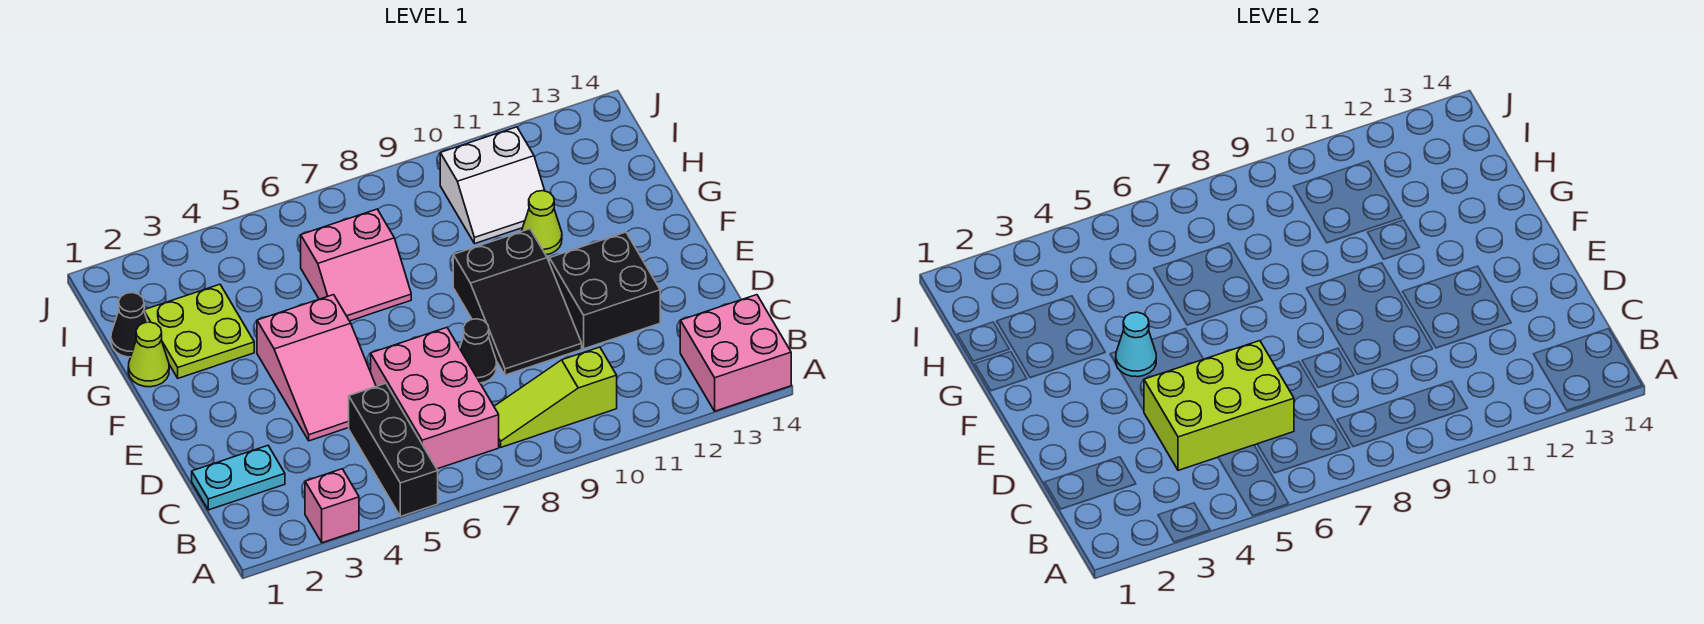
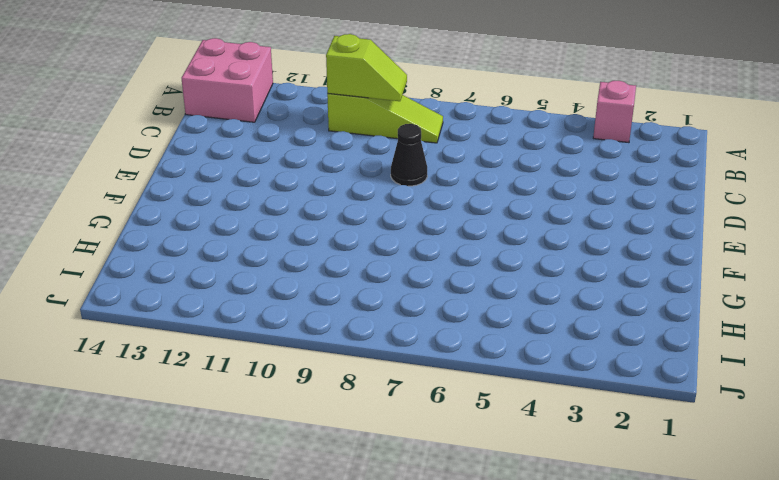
lime 1x2 slope [326,34,407,101] -> none
none -> black 1x3 brick [349,383,438,516]
none -> pink 2x3 brick [371,328,499,469]
none -> cyan 1x2 plate [192,446,285,510]

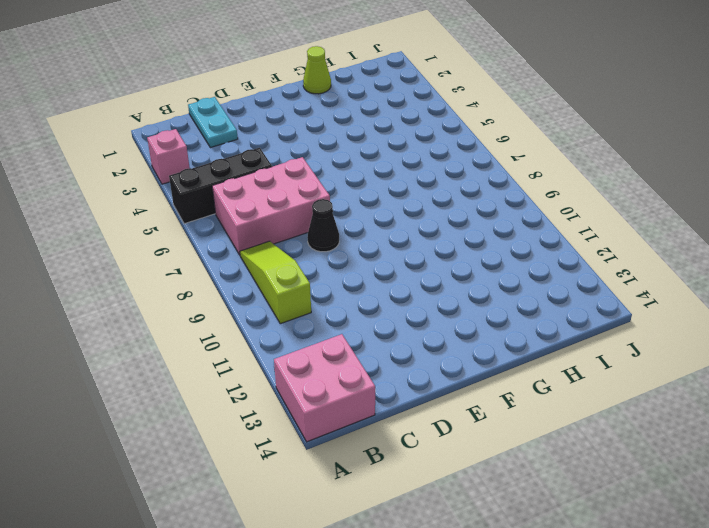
none -> pink 2x3 slope [257,295,376,441]
none -> black 2x3 slope [453,229,582,375]
none -> black 2x2 brick [549,232,660,349]

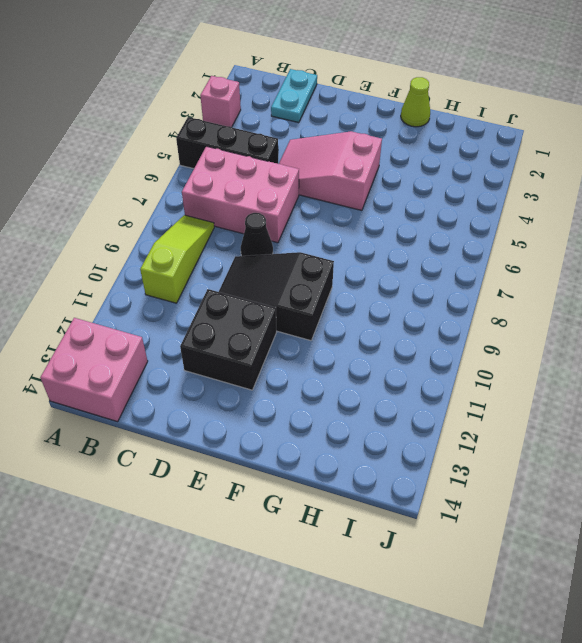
none -> lime 2x2 plate [144,284,254,378]
none -> pink 2x2 slope [301,209,411,321]
none -> lime 1x1 cone [522,191,562,255]

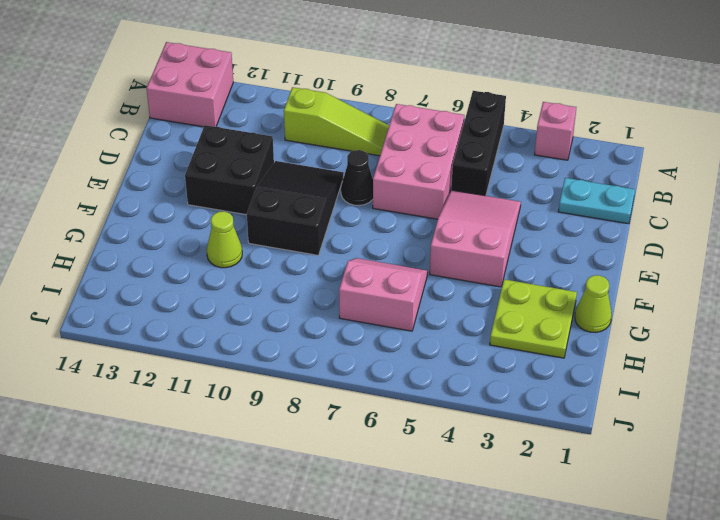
none -> black 1x1 cone [111,293,147,357]
none -> white 2x2 slope [440,127,545,244]
none -> lime 2x3 brick [1144,341,1294,470]

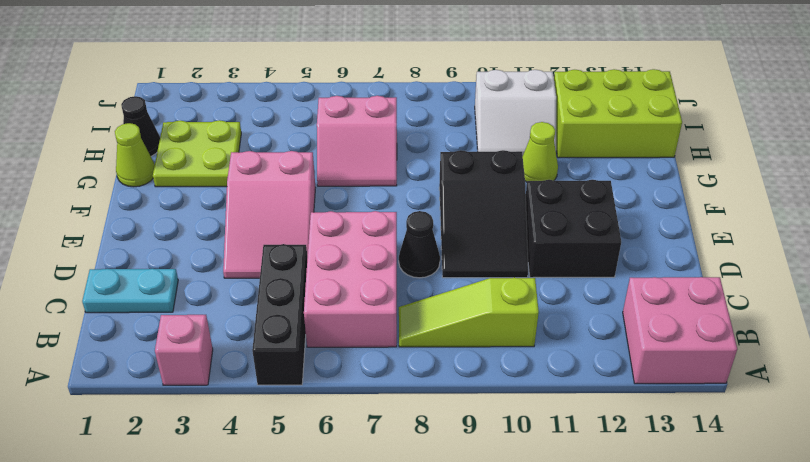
lime 2x3 brick [554,69,682,158] -> lime 2x3 brick moved to [1144,341,1294,470]
none -> cyan 1x1 cone [1116,312,1156,377]

